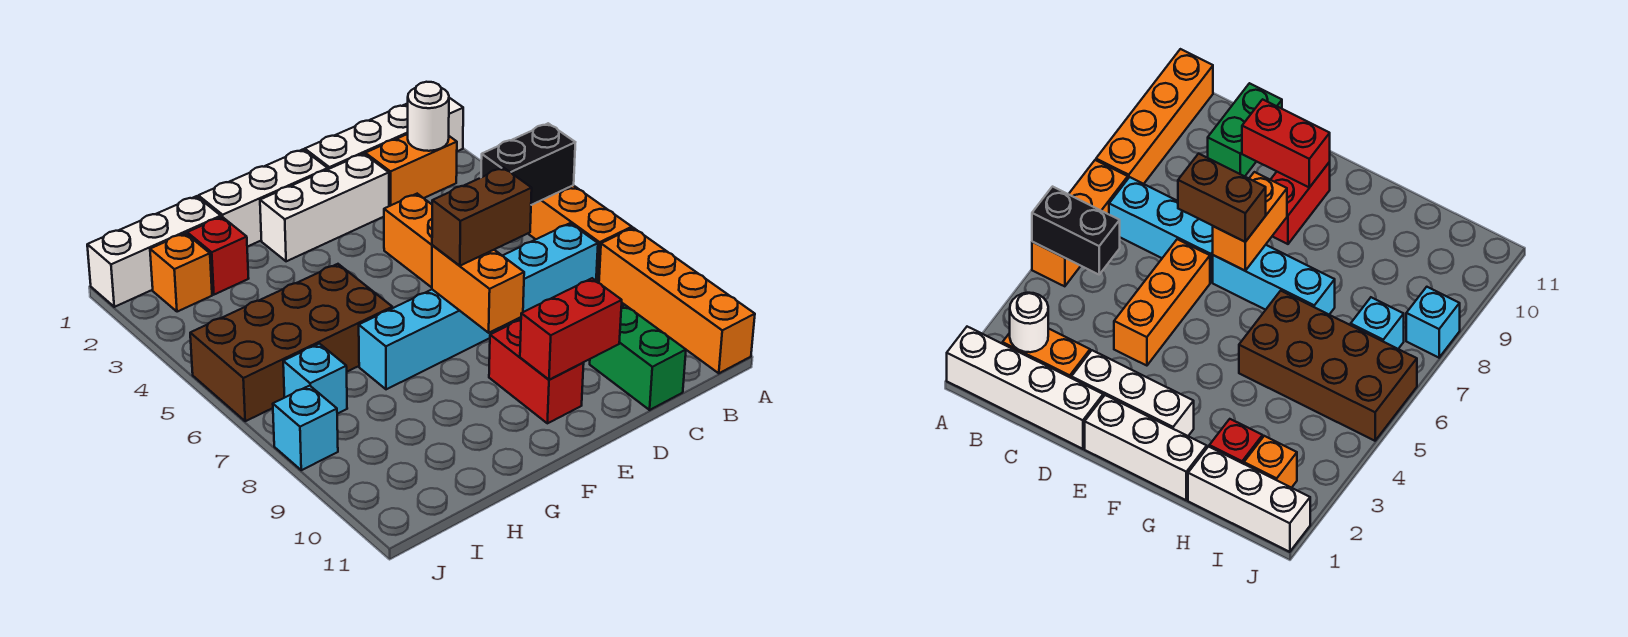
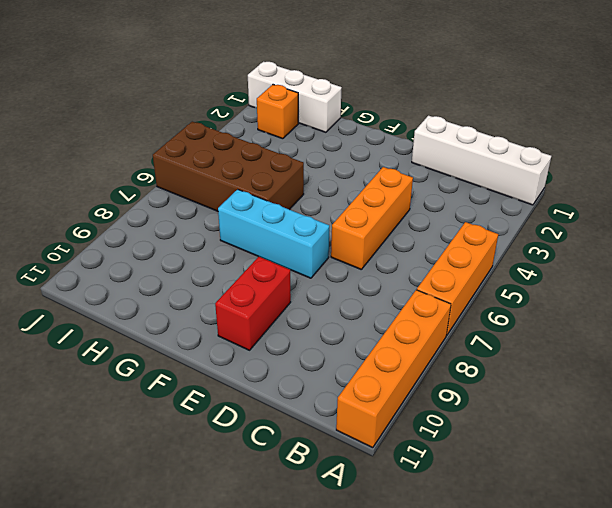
none -> orange 1x2 brick [365,134,457,206]
none -> cyan 1x3 brick [493,223,598,333]
none -> green 1x2 brick [590,305,686,410]

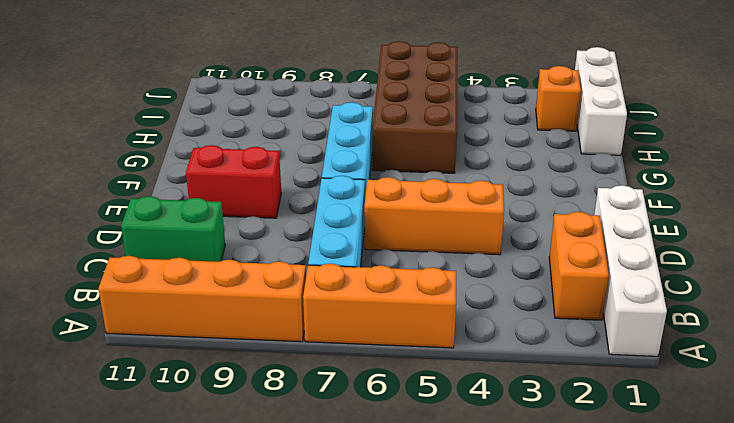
none -> white 1x3 brick [260,154,389,261]
none -> white 1x3 brick [198,150,328,247]
none -> red 1x1 brick [187,217,249,295]

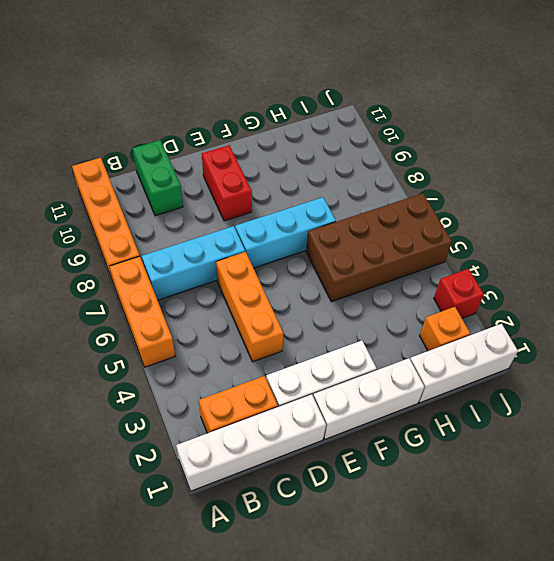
red 1x1 brick [434,269,484,318] -> red 1x1 brick moved to [187,217,249,295]
none -> cyan 1x1 brick [283,344,347,414]
none -> cyan 1x1 brick [273,386,338,470]
none -> black 1x2 brick [481,123,575,205]

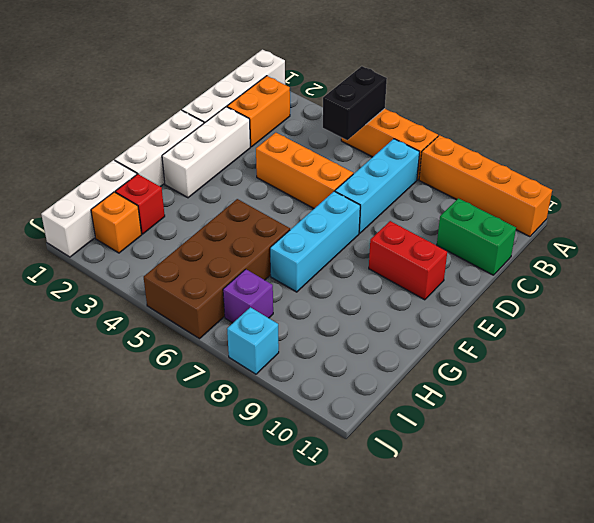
purple 1x1 brick [223,269,273,323] -> cyan 1x1 brick [283,344,347,414]
none -> white 1x1 round brick [408,82,449,151]
none -> red 1x2 brick [520,278,622,380]
none -> orange 1x2 brick [432,245,524,333]

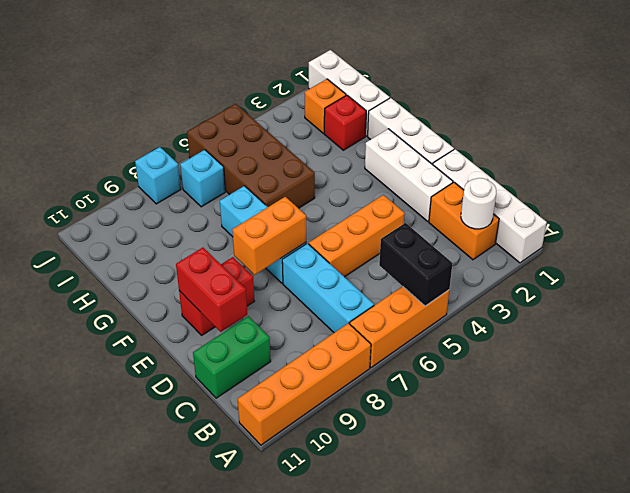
none -> brown 1x2 brick [432,167,532,266]

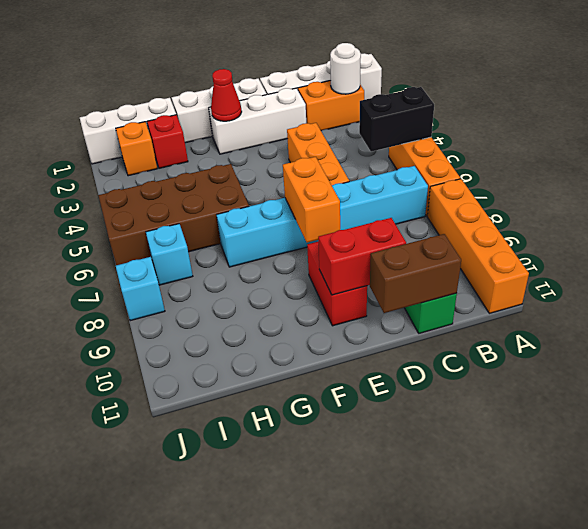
brown 1x2 brick [370,234,461,313] -> brown 1x2 brick moved to [432,167,532,266]
red 1x1 cone [211,69,242,121] -> none

